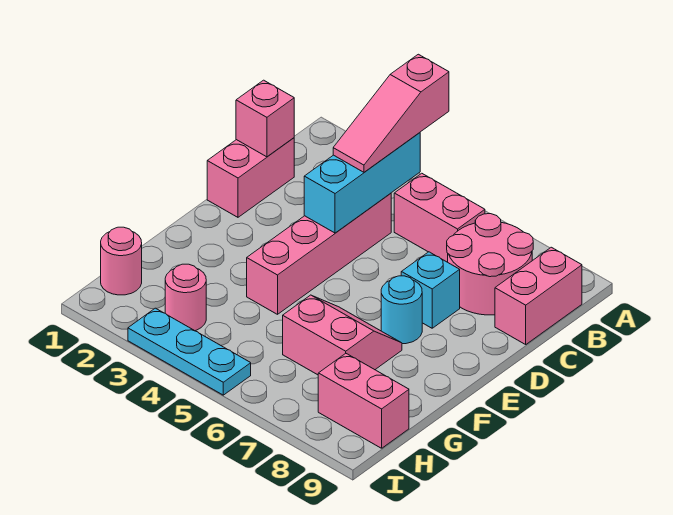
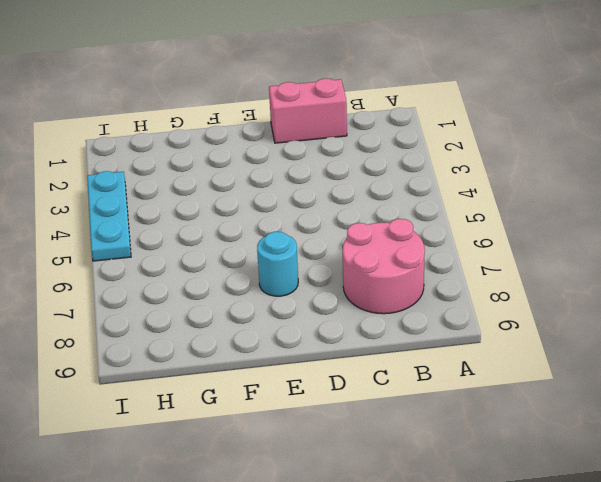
none -> pink 1x2 brick [394,173,485,262]
none -> pink 1x2 brick [495,247,582,344]
none -> pink 1x4 brick [247,193,391,314]

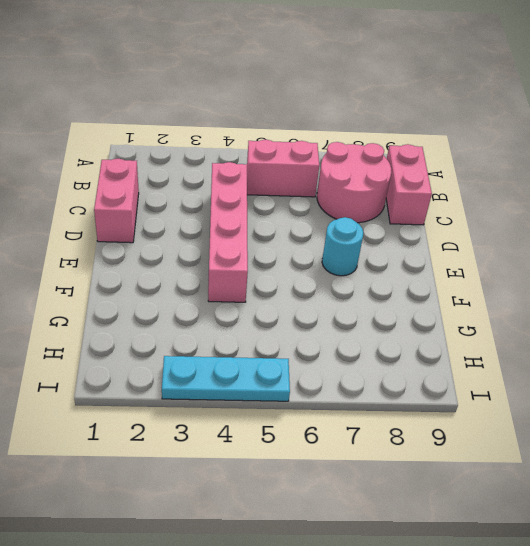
none -> cyan 1x1 brick [401,252,460,328]
none -> pink 2x2 slope [283,295,402,375]
none -> pink 1x1 round brick [101,227,142,295]

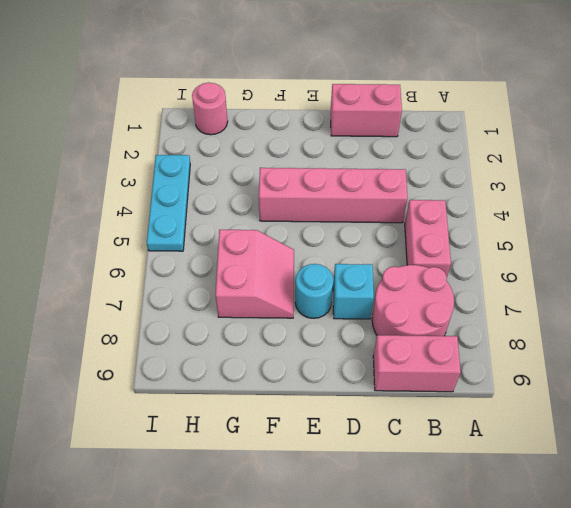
none -> pink 1x1 round brick [165,264,206,331]
none -> pink 1x2 brick [318,354,409,448]
none -> cyan 1x3 brick [304,133,420,233]

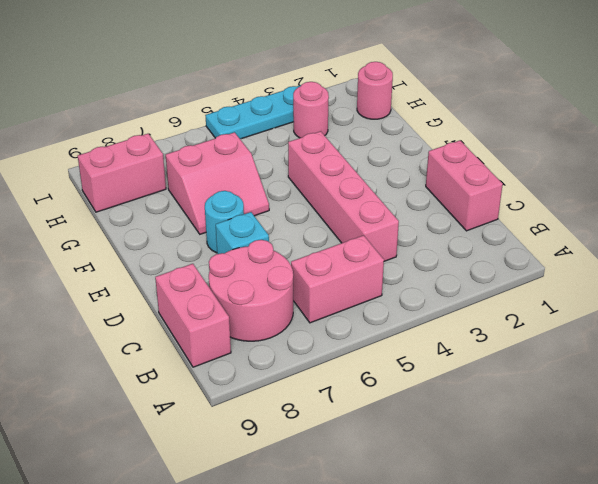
none -> cyan 1x3 brick [304,133,420,233]
none -> pink 1x1 brick [236,80,294,157]
none -> pink 1x3 slope [333,54,449,172]

